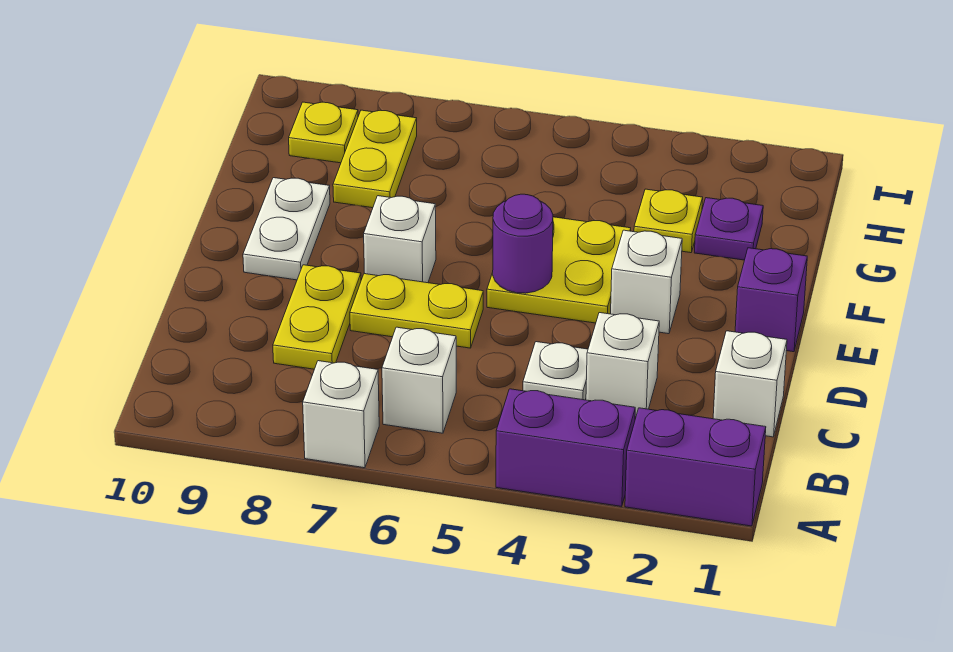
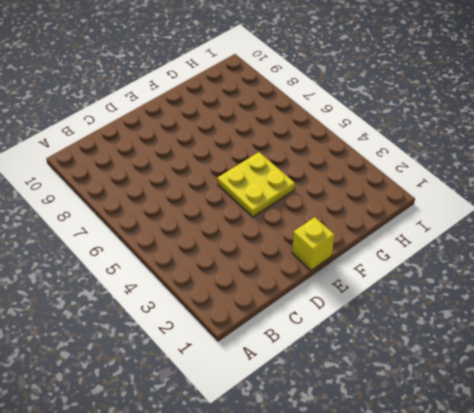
yellow 1x1 brick [292,217,334,270] -> purple 1x1 brick [735,248,807,352]
none -> purple 1x2 brick [625,408,766,526]
none -> purple 1x2 brick [496,389,635,506]
none -> white 1x1 brick [303,361,379,468]

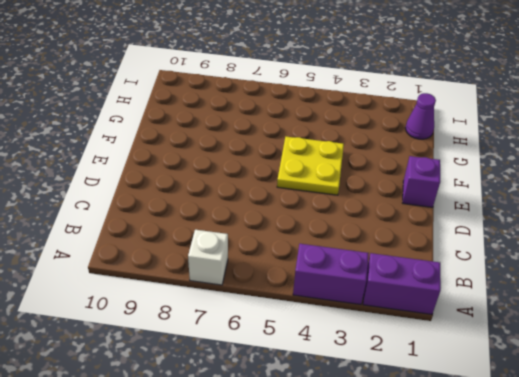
purple 1x1 cone [406,93,436,139] -> none
none -> white 1x1 brick [382,327,456,433]
none -> white 1x1 brick [713,331,787,437]
none -> white 1x1 brick [586,313,659,417]

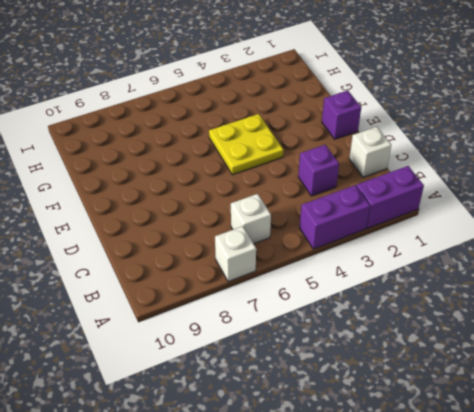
purple 1x1 brick [298,145,339,196] -> white 1x1 brick [586,313,659,417]
none -> white 1x1 plate [523,342,588,400]
none -> yellow 1x2 plate [273,265,361,369]
none -> yellow 1x2 plate [350,274,483,348]

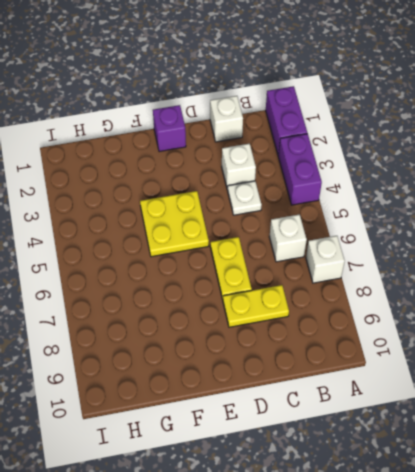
none -> white 1x1 brick [611,230,682,334]
none -> white 1x1 brick [364,196,436,283]
none -> white 1x2 plate [243,178,330,280]

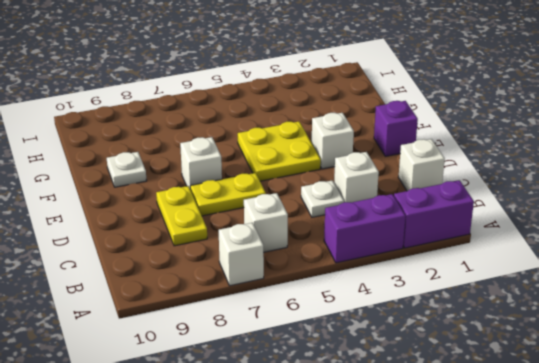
white 1x1 plate [107,152,147,187] -> white 1x2 plate [243,178,330,280]
none -> purple 1x1 plate [694,198,763,260]
none -> yellow 1x1 plate [634,189,703,253]
none -> yellow 1x2 plate [333,110,417,208]

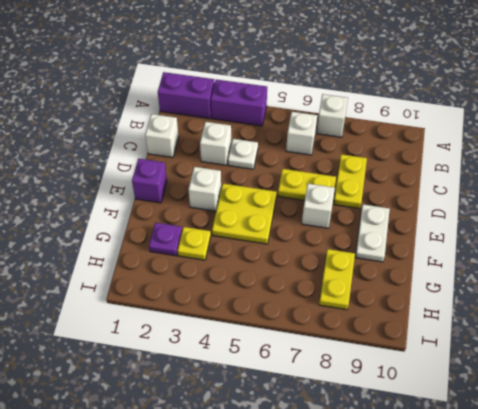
none -> yellow 1x1 plate [289,102,358,163]
none -> purple 1x1 round brick [493,194,553,293]

